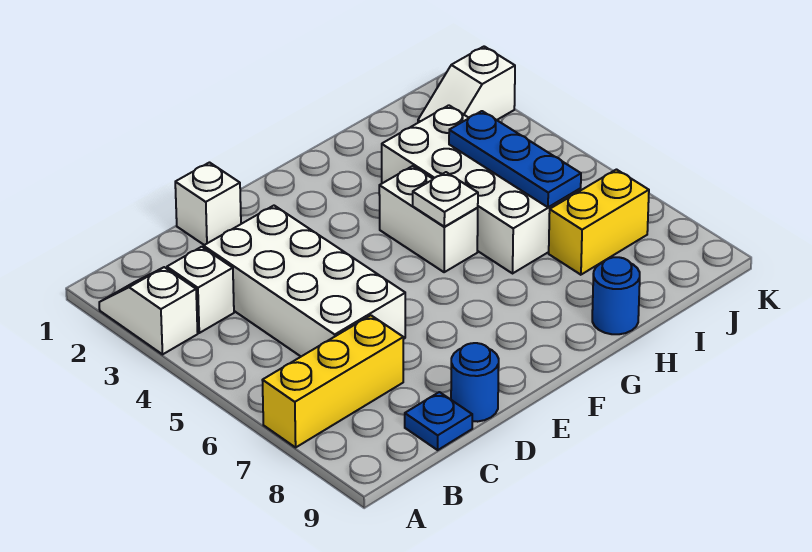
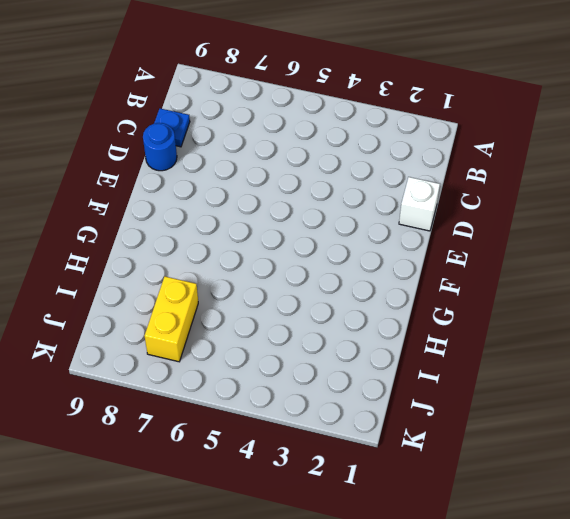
none -> white 1x2 slope [99,267,198,354]
none -> yellow 1x3 brick [262,315,403,447]
none -> white 1x1 brick [167,247,234,333]

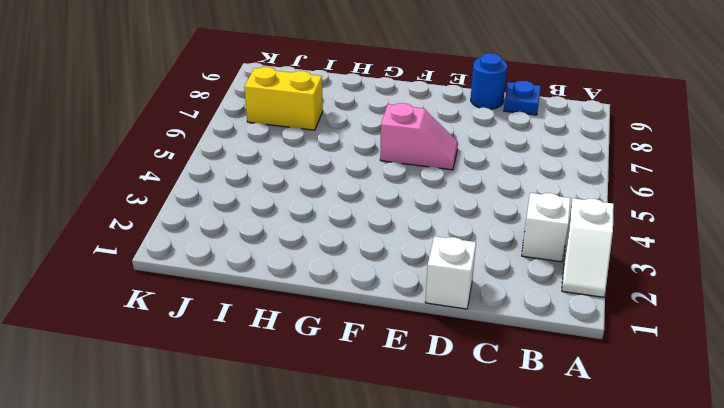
pink 1x2 slope [380,103,458,170] -> none
none -> yellow 1x3 brick [262,315,403,447]
none -> white 2x4 brick [204,206,405,356]
none -> white 1x2 brick [379,166,478,272]

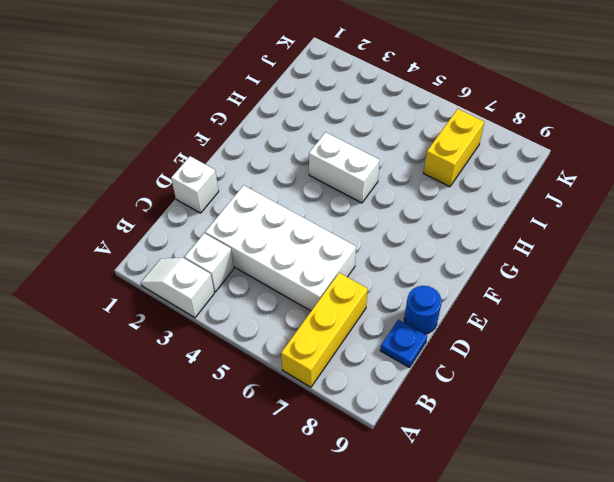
none -> white 2x4 brick [382,105,581,273]
none -> blue 1x1 round brick [592,257,640,334]
none -> white 1x2 slope [418,46,515,123]

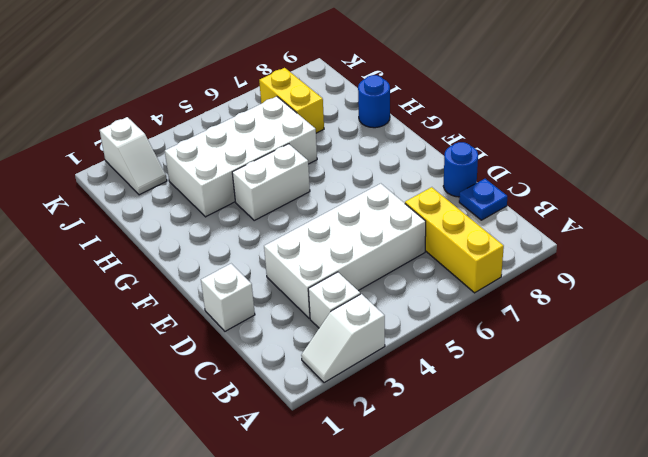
none -> white 1x1 plate [413,172,478,227]
none -> blue 1x3 plate [449,111,581,207]

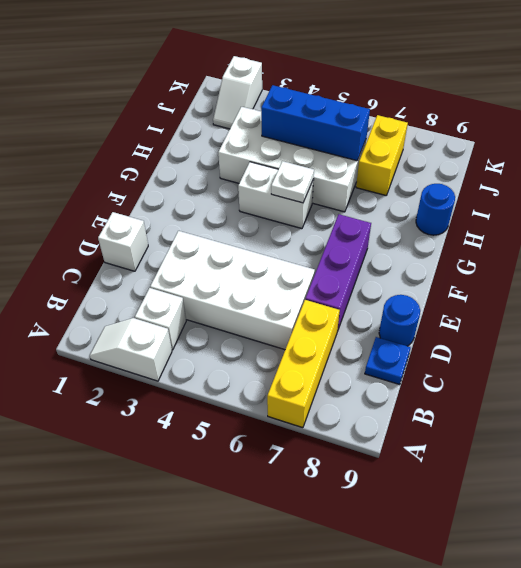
purple 1x3 brick [305,214,371,331] -> none
blue 1x3 brick [261,85,370,161] -> blue 1x3 plate [449,111,581,207]

